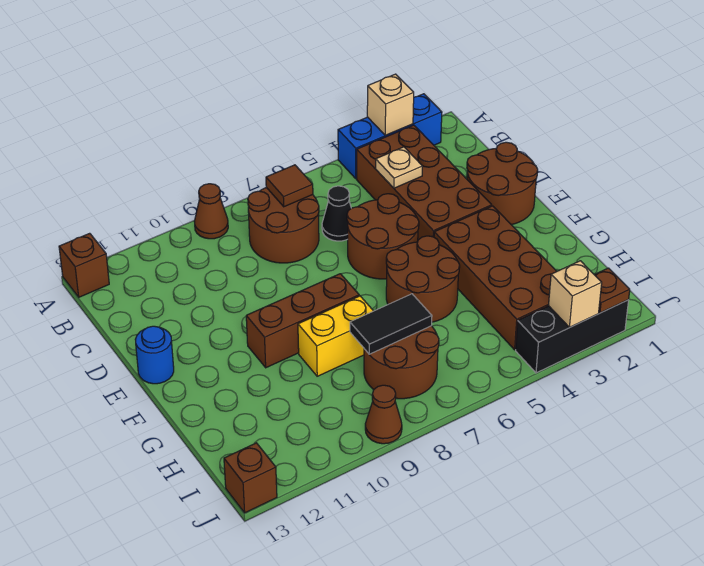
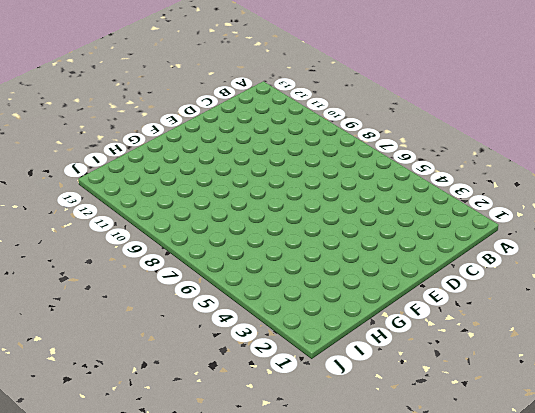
none -> blue 1x3 brick [338,94,442,179]
none -> brown 1x1 cone [194,184,228,239]
none -> brown 1x1 brick [59,233,109,297]

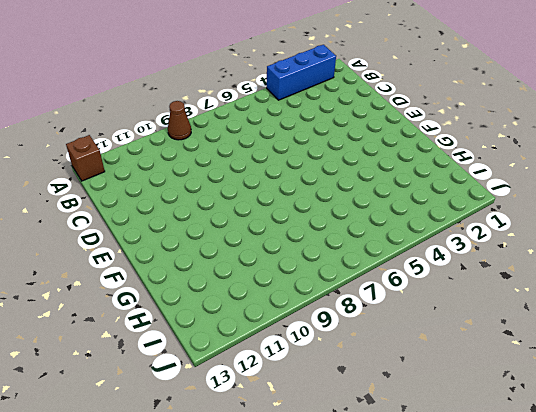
none -> brown 2x4 brick [357,125,492,240]
none -> brown 2x2 round brick [248,188,319,263]
none -> black 1x1 cone [322,186,351,241]

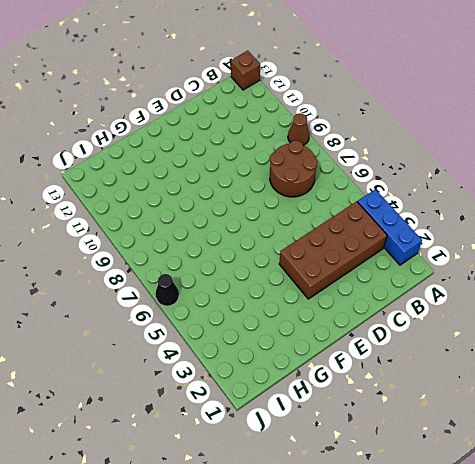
black 1x1 cone [155,274,179,306] -> black 1x1 cone moved to [322,186,351,241]
none -> brown 2x2 round brick [467,142,538,225]
none -> brown 2x2 round brick [347,194,419,279]
none -> blue 1x1 round brick [135,326,174,384]

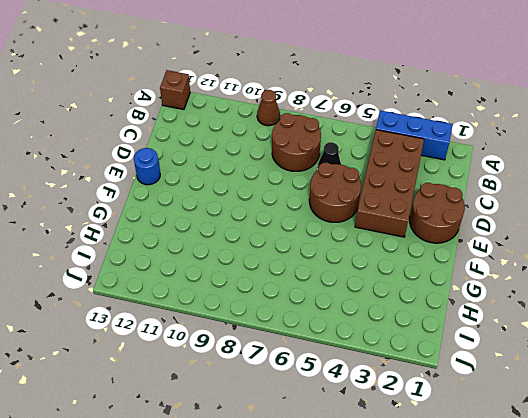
none -> brown 2x4 brick [434,206,557,350]
none -> brown 2x2 round brick [386,236,460,322]
none -> brown 1x3 brick [246,274,359,368]

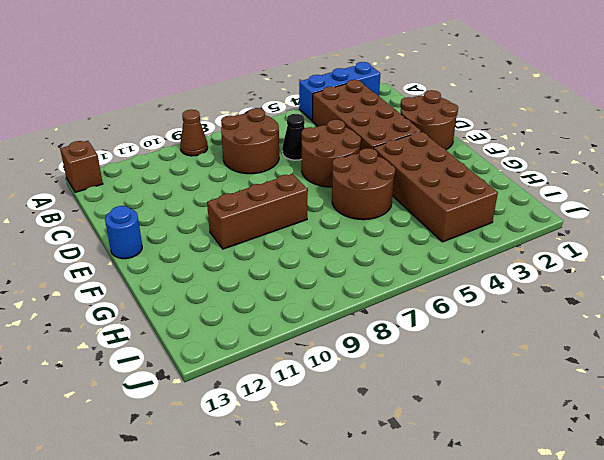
none -> yellow 1x2 brick [298,296,373,376]
none -> brown 2x2 round brick [364,326,439,399]
none -> black 1x3 brick [516,300,629,373]

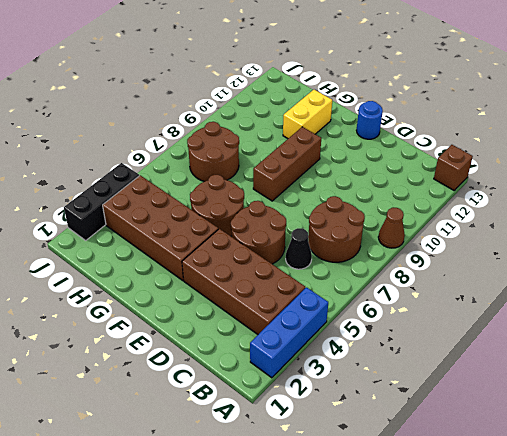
yellow 1x2 brick [283,90,332,139] -> yellow 1x2 brick moved to [298,296,373,376]
none -> brown 2x2 round brick [467,142,538,225]
none -> brown 1x1 cone [365,385,402,444]
none -> brown 1x1 brick [224,443,277,513]

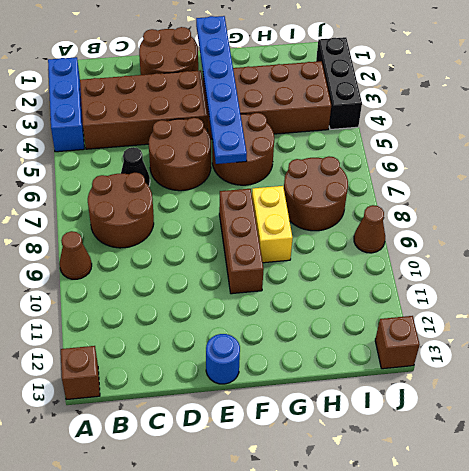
blue 1x6 plate [196,16,247,164] -> none
none -> tan 1x1 brick [367,74,414,135]
none -> brown 1x1 tile [266,165,313,207]
none -> tan 1x1 plate [376,147,423,188]

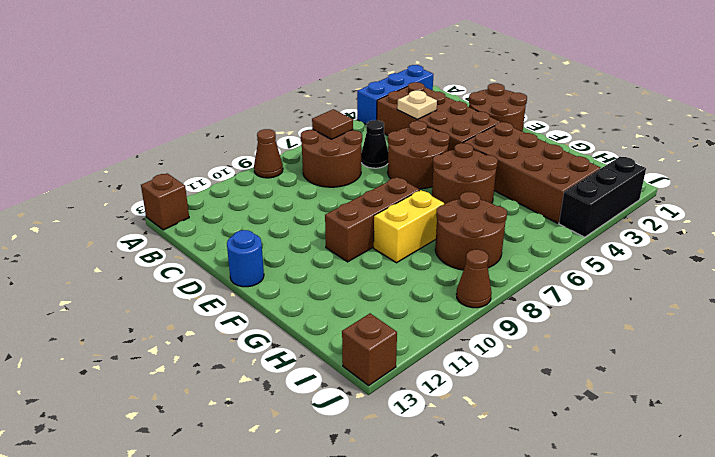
none -> tan 1x1 brick [367,74,414,135]
none -> black 1x2 tile [350,294,432,354]
none -> brown 1x1 plate [594,268,630,313]

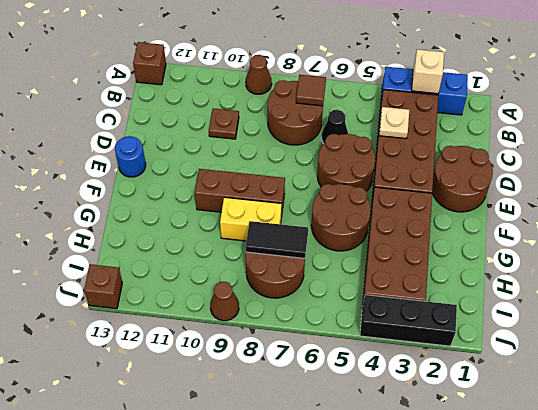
brown 1x1 plate [209,108,239,139] -> brown 1x1 plate moved to [594,268,630,313]
none -> tan 1x1 brick [549,261,602,327]

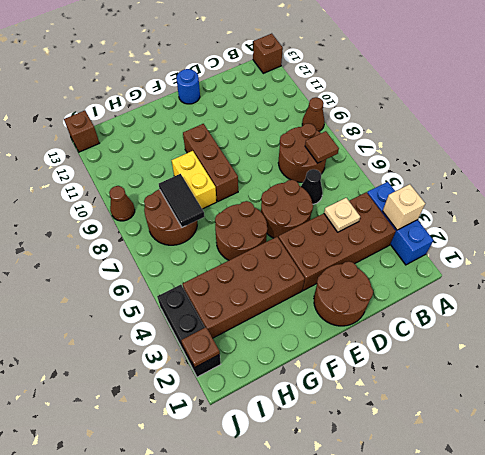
none -> tan 1x1 brick [549,261,602,327]

